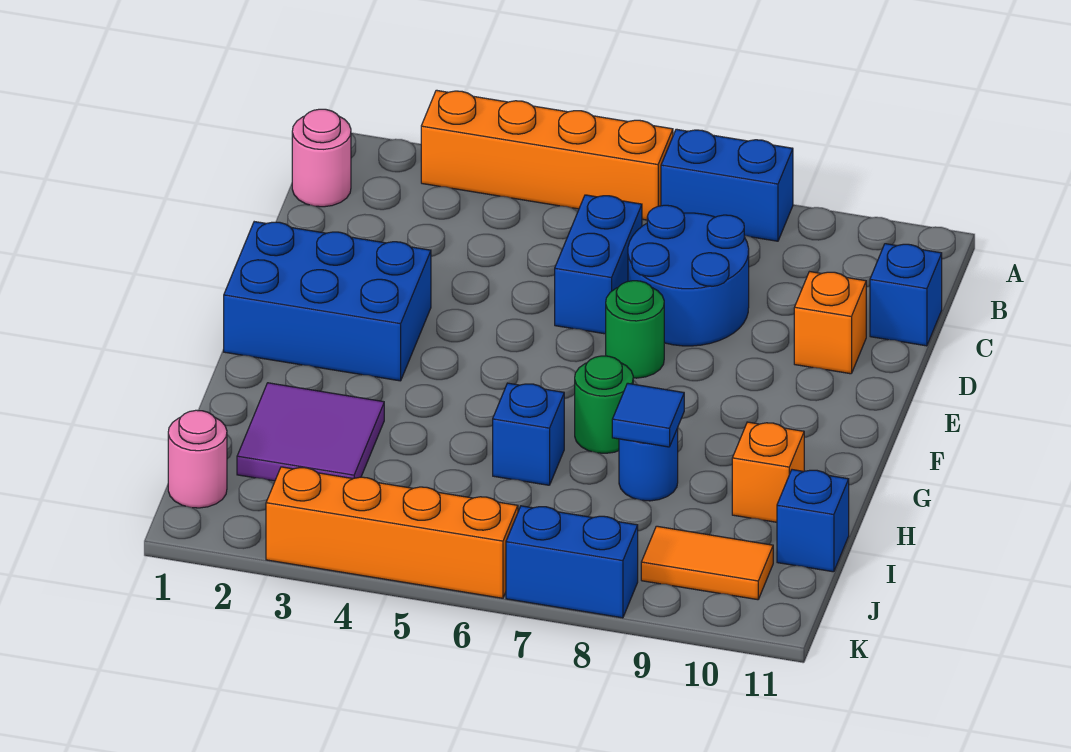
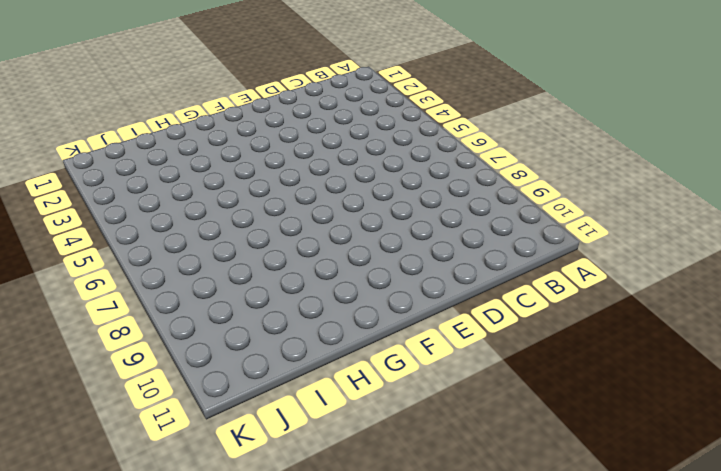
none -> orange 1x4 brick [421,90,673,220]
none -> blue 1x2 brick [661,129,793,241]
none -> pink 1x1 round brick [292,109,351,207]

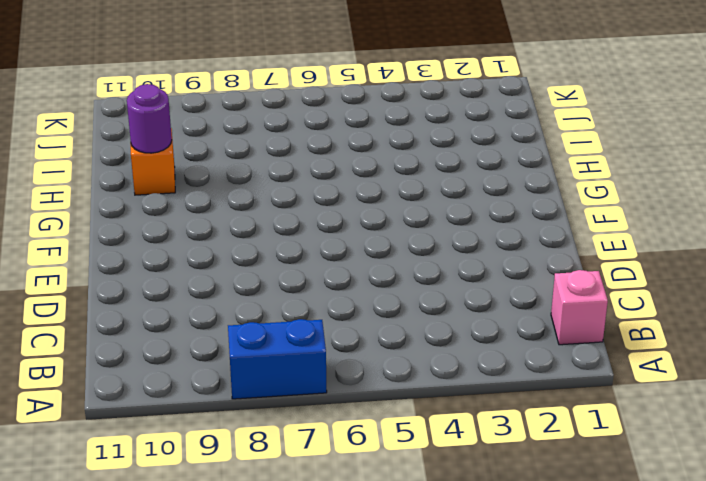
pink 1x1 brick [551,270,608,345] -> pink 1x1 round brick [292,109,351,207]
purple 1x1 round brick [127,84,172,153] -> none
none -> orange 1x4 brick [421,90,673,220]
none -> blue 1x2 brick [555,195,642,334]
none -> blue 2x2 round brick [628,205,749,346]

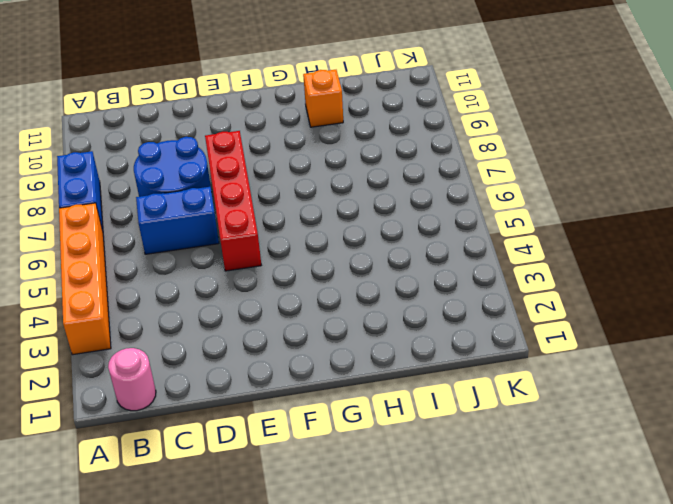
red 1x4 brick [205,131,261,271] -> green 1x1 round brick [606,281,664,378]
none -> blue 1x1 brick [870,244,942,346]
none -> orange 1x1 brick [794,272,866,374]
none -> blue 2x3 brick [224,222,431,381]

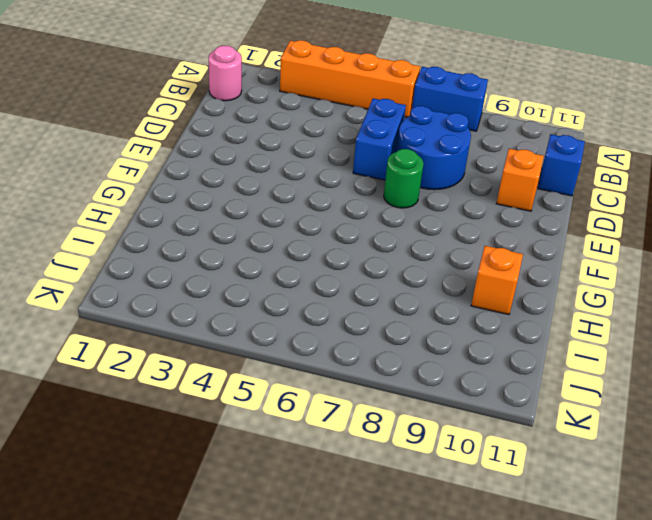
none -> blue 2x3 brick [224,222,431,381]
none -> green 1x1 round brick [575,356,633,453]
none -> purple 2x2 tile [237,383,384,481]

